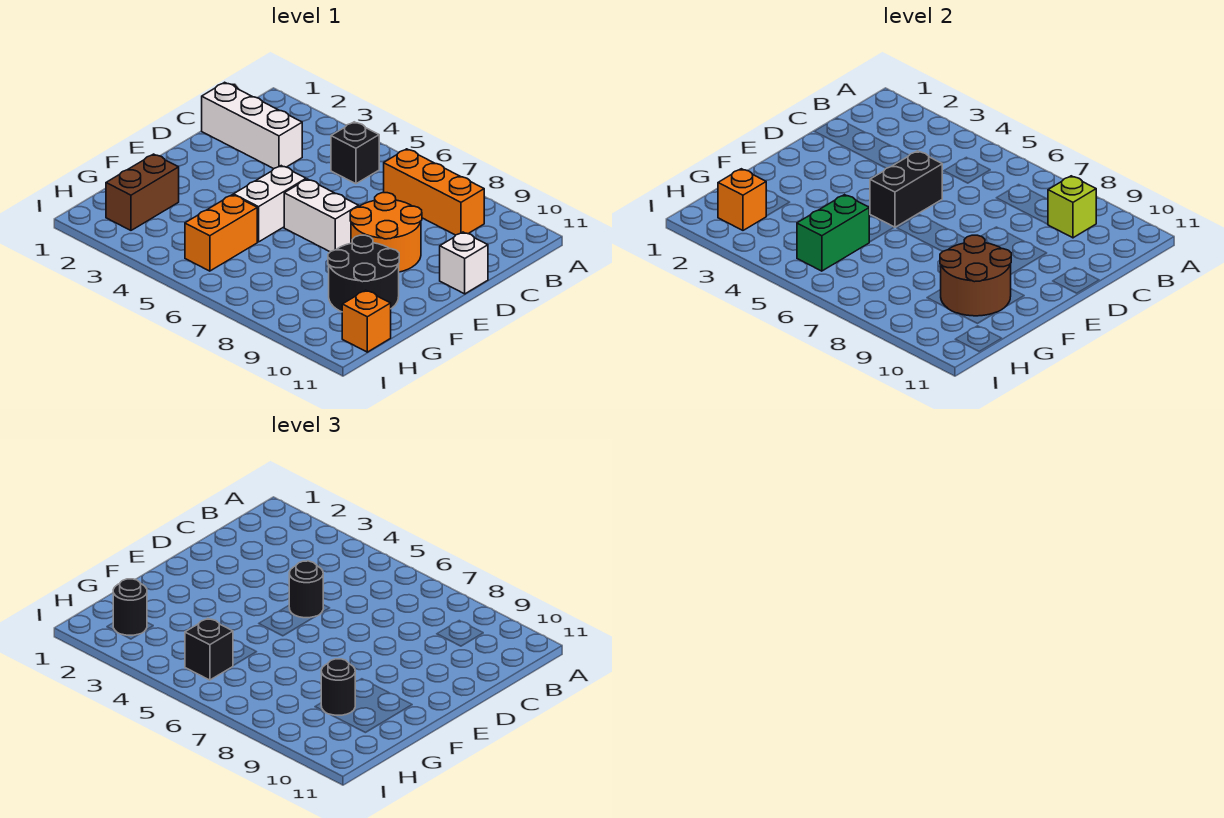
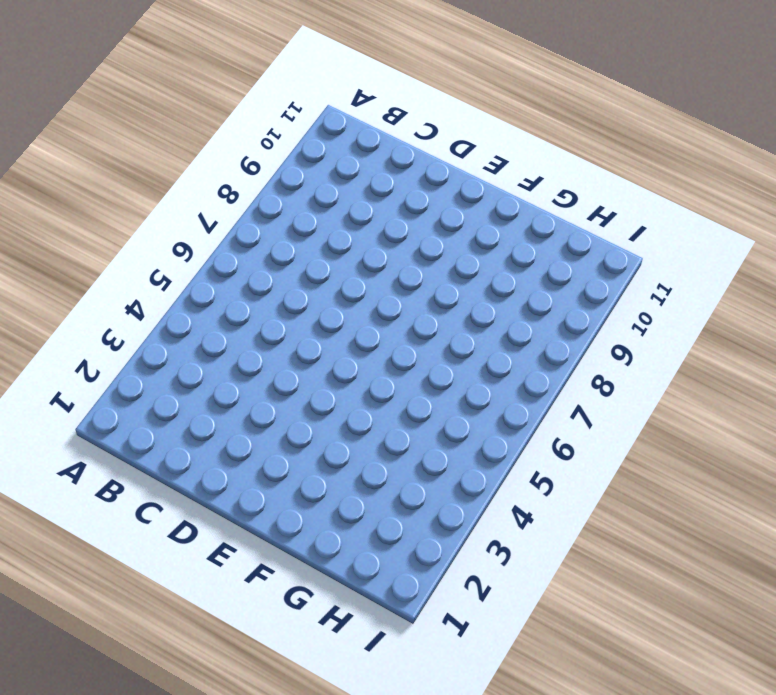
none -> black 1x1 brick [331,122,379,184]
none -> orange 1x3 brick [384,149,484,235]
none -> white 1x3 brick [202,82,302,169]

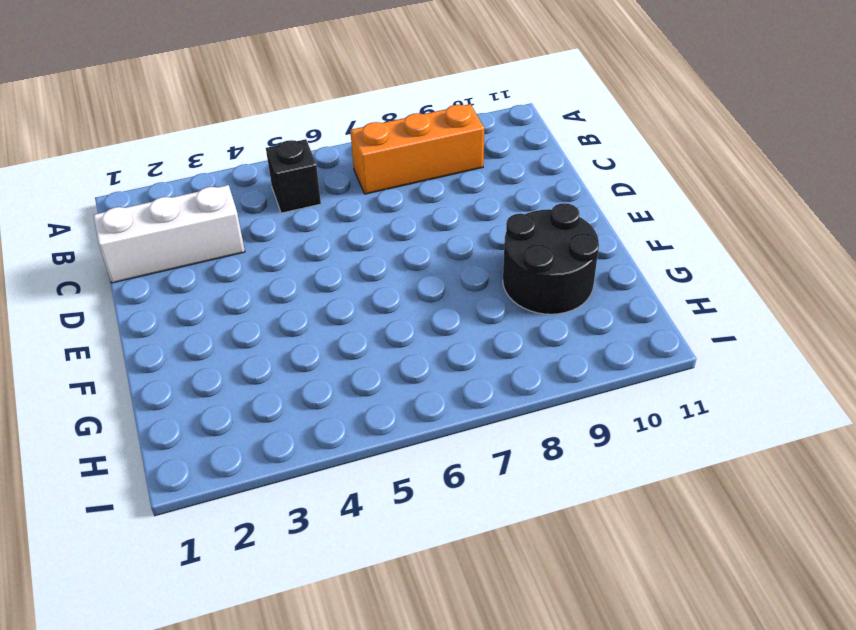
none -> orange 2x2 round brick [350,193,422,272]
none -> white 1x1 brick [440,232,488,294]
none -> white 1x2 brick [234,166,306,242]

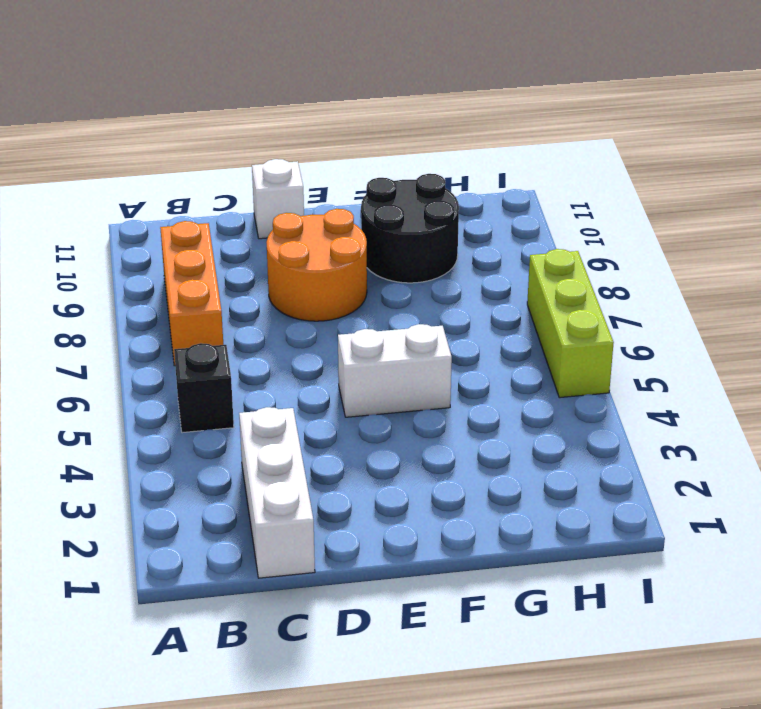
lime 1x3 brick [527,249,614,398] -> none
none -> white 1x2 brick [284,179,359,252]
none -> brown 1x2 brick [106,154,179,230]
none -> orange 1x2 brick [185,195,257,271]

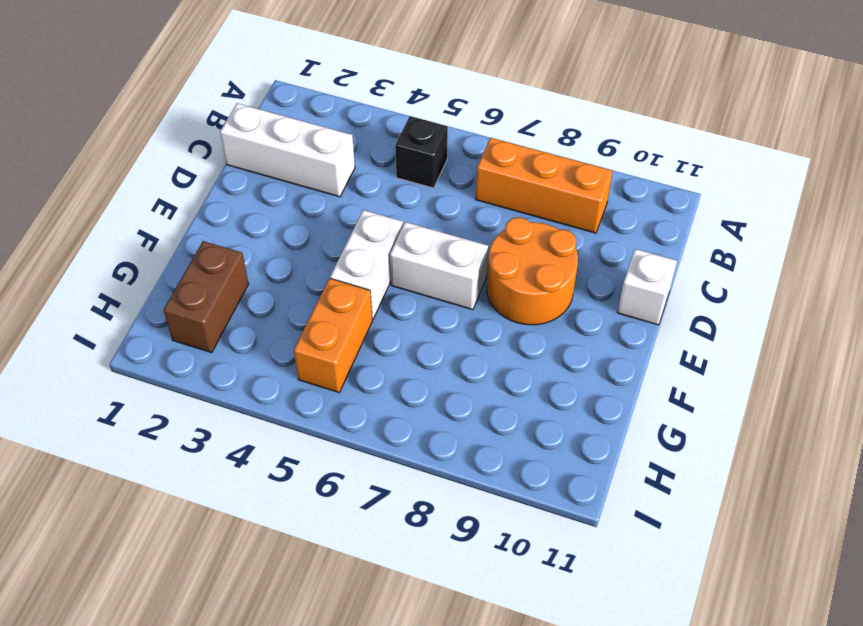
none -> black 2x2 round brick [328,235,399,312]
none -> orange 1x1 brick [342,290,391,352]
none -> lime 1x1 brick [1048,176,1096,238]

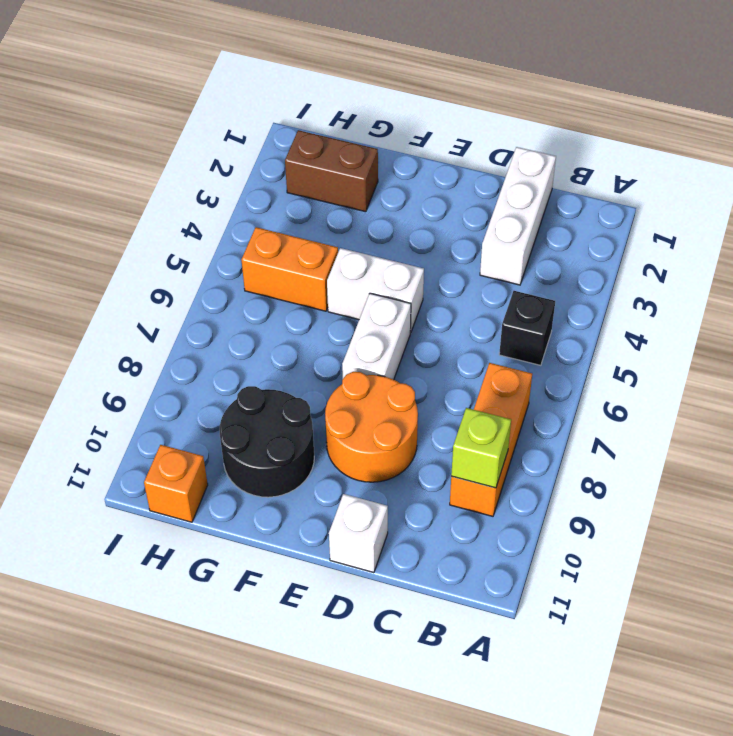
none -> black 1x2 brick [870,151,942,227]
none -> brown 2x2 round brick [940,235,1011,316]
none -> green 1x2 brick [797,195,869,271]

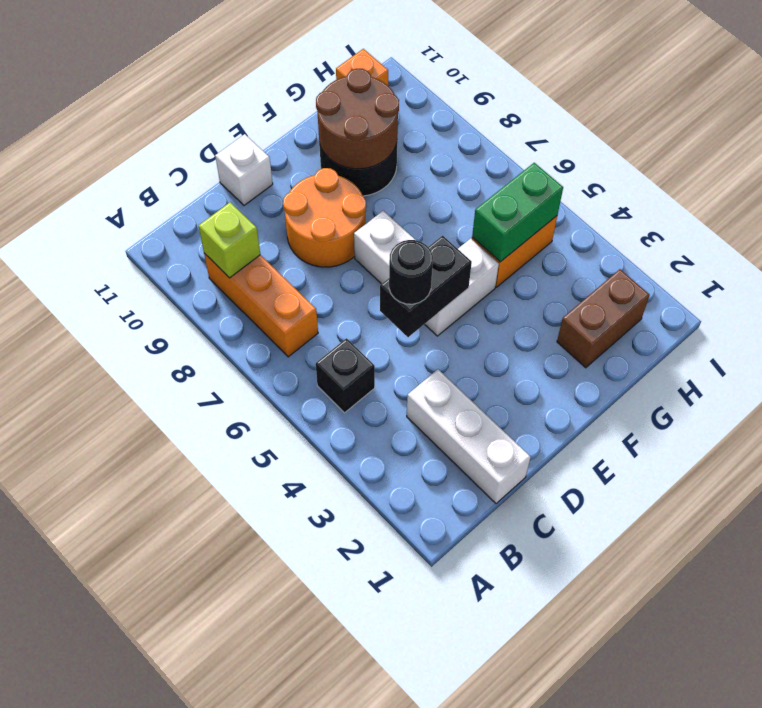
none -> orange 1x1 brick [718,169,766,230]
none -> black 1x1 round brick [321,659,355,715]
none -> black 1x1 round brick [113,579,147,635]

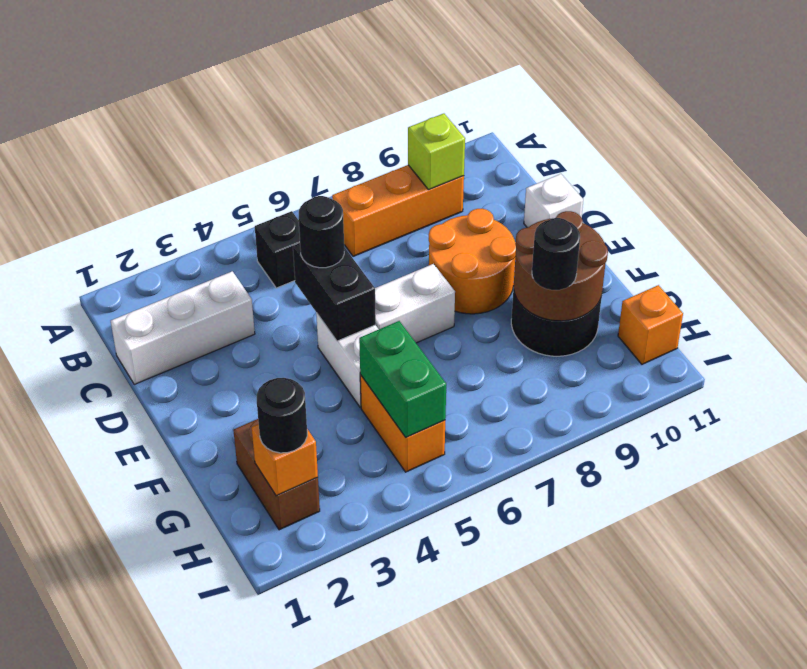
none -> black 1x1 brick [185,618,233,680]

